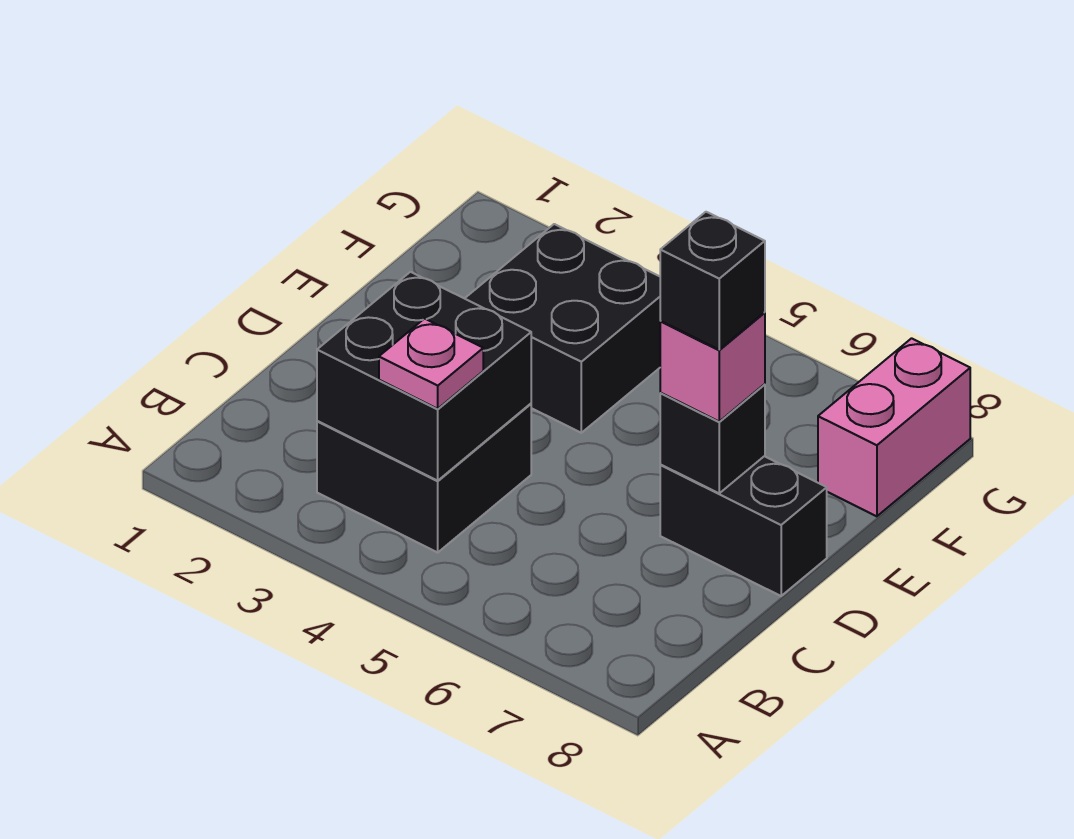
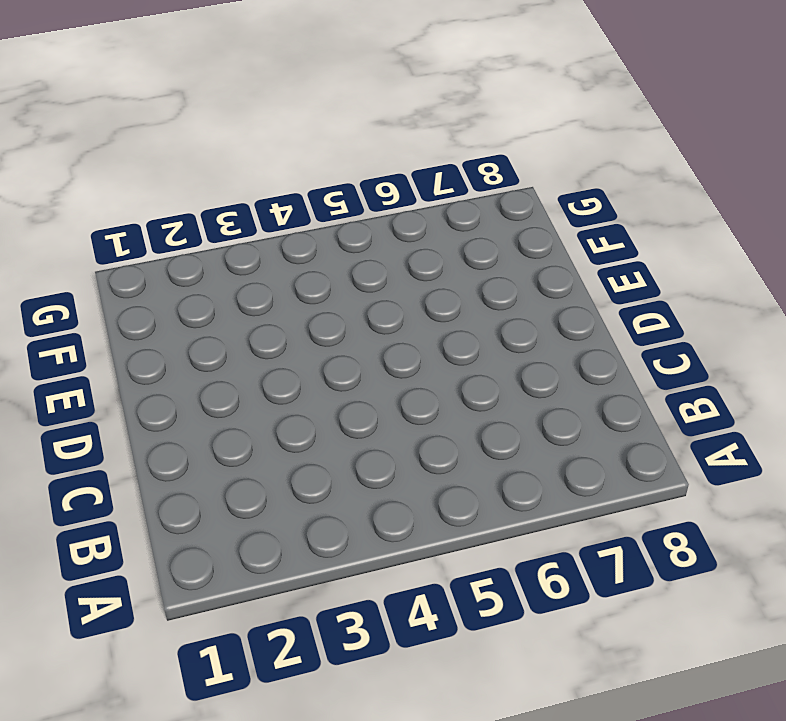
none -> black 2x2 brick [317,404,531,552]
none -> black 1x2 brick [660,456,827,596]

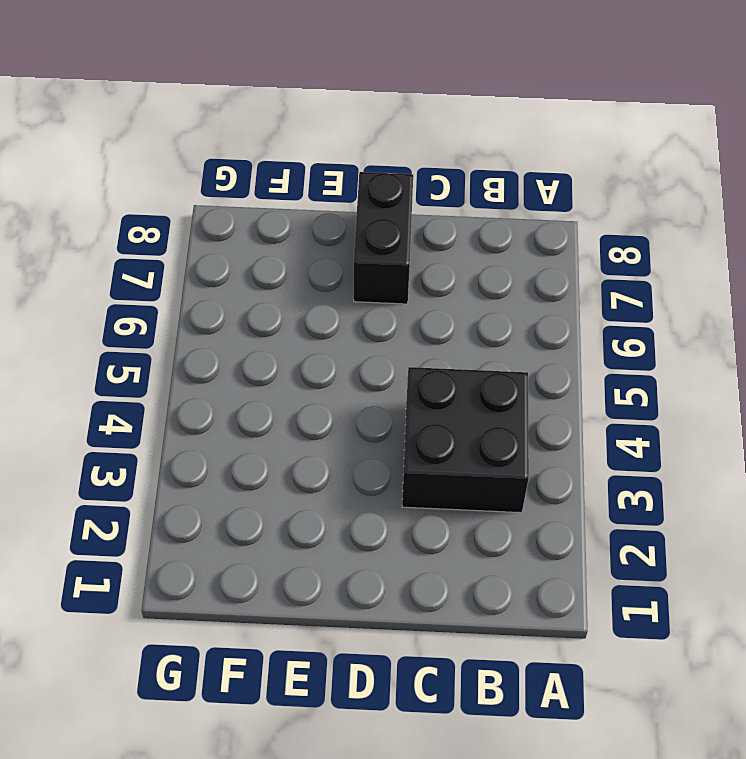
none -> black 2x2 brick [465,224,661,433]
none -> pink 1x2 brick [818,338,970,516]

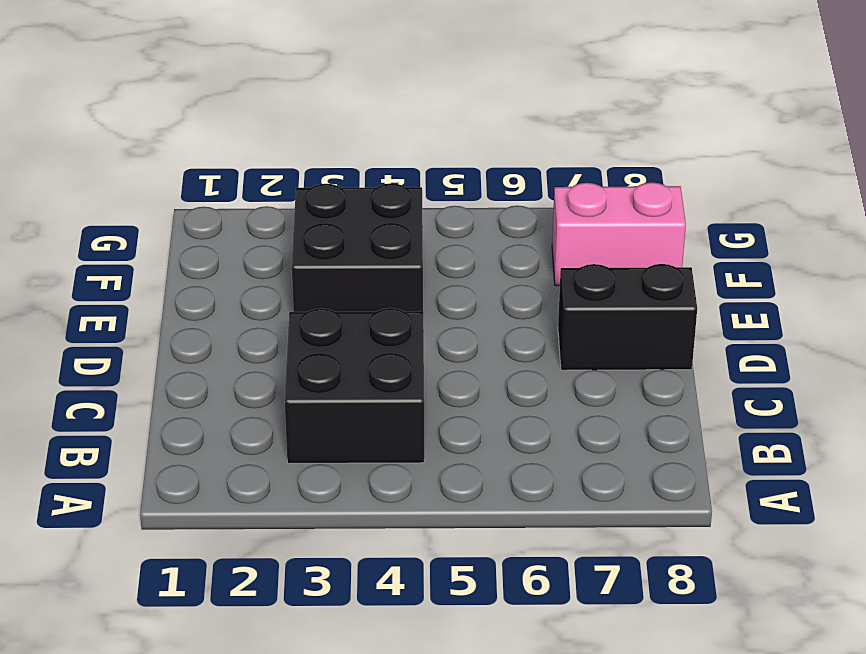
pink 1x2 brick [552,182,686,285] -> pink 1x2 brick turned to [818,338,970,516]
none -> black 2x2 brick [317,272,531,481]
none -> black 1x1 brick [660,384,765,493]

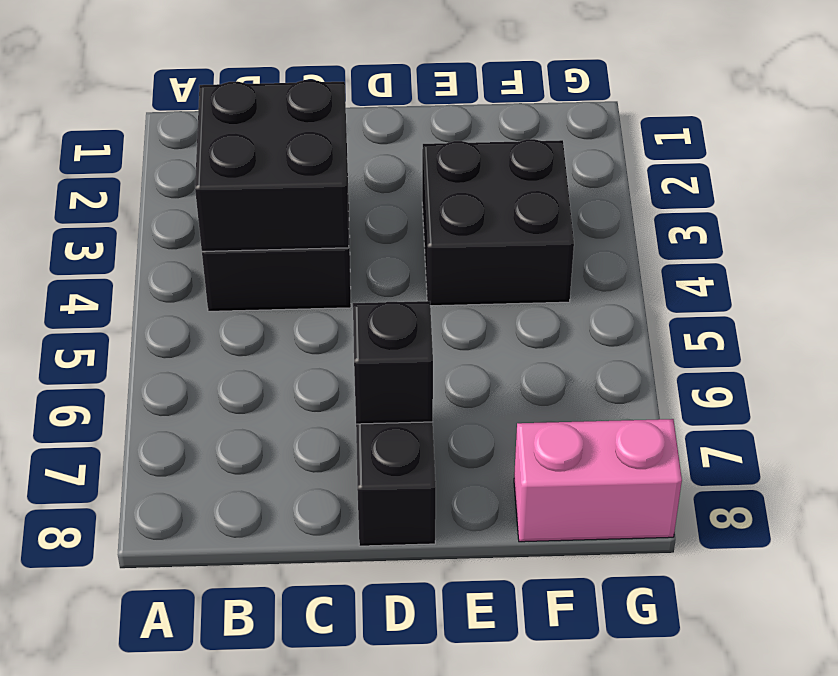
none -> pink 1x1 plate [379,319,483,409]
none -> pink 1x1 brick [660,313,765,421]

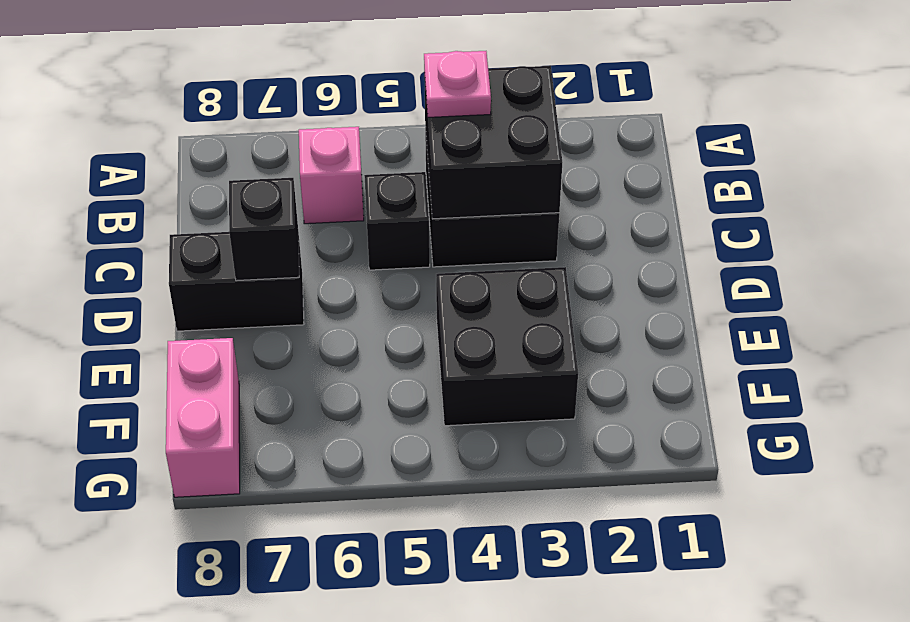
pink 1x1 brick [299,127,364,224] -> pink 1x1 brick moved to [660,313,765,421]
black 1x1 brick [364,172,430,270] -> black 1x1 brick moved to [660,212,765,350]

